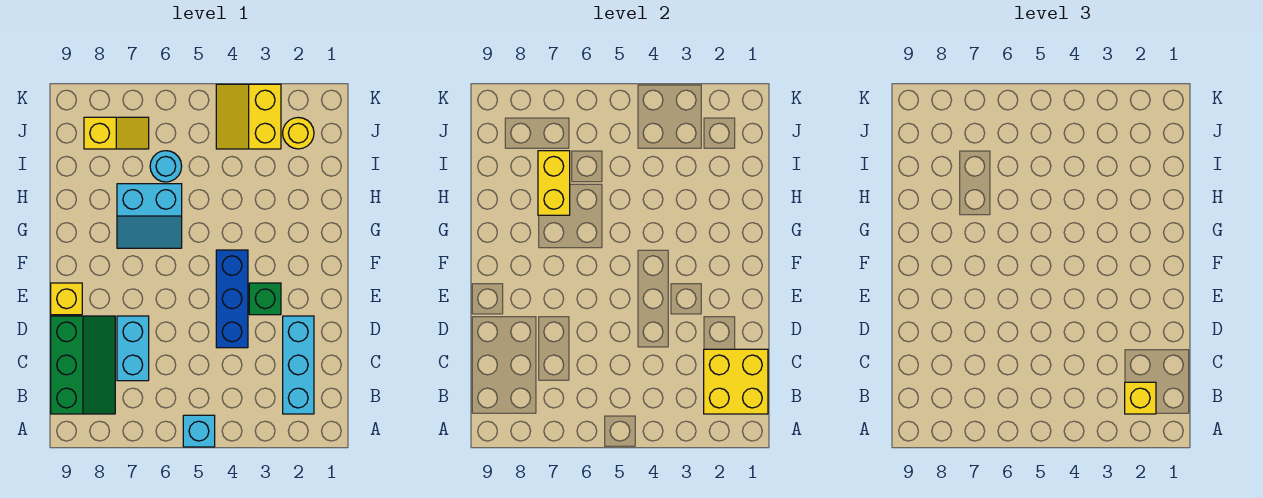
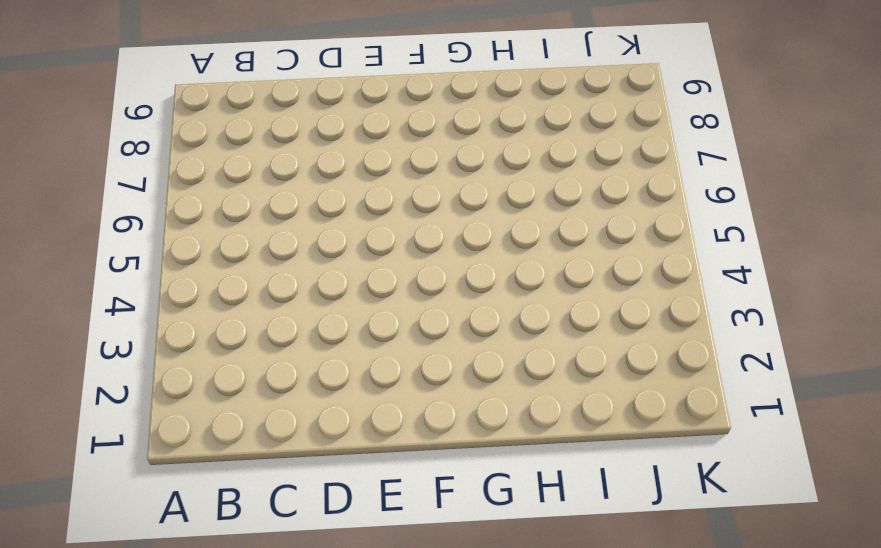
none -> cyan 1x1 brick [183,415,215,447]
none -> cyan 1x3 brick [283,316,314,414]
none -> green 2x3 slope [51,316,115,414]

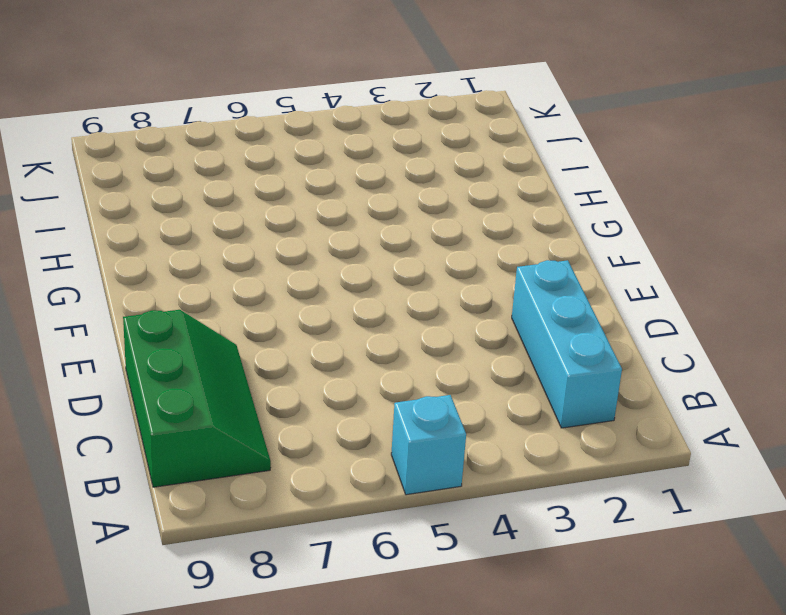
none -> cyan 1x2 brick [117,316,149,381]
none -> blue 1x3 brick [216,250,248,348]
none -> green 1x1 brick [249,283,281,315]

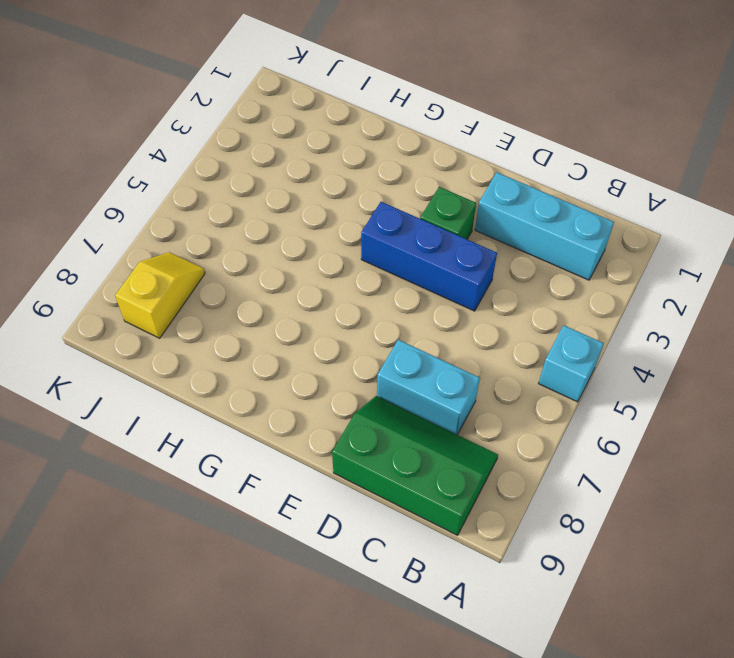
none -> yellow 1x1 brick [51,283,82,315]
none -> cyan 2x2 slope [117,184,182,248]
none -> cyan 1x1 round brick [150,151,182,182]

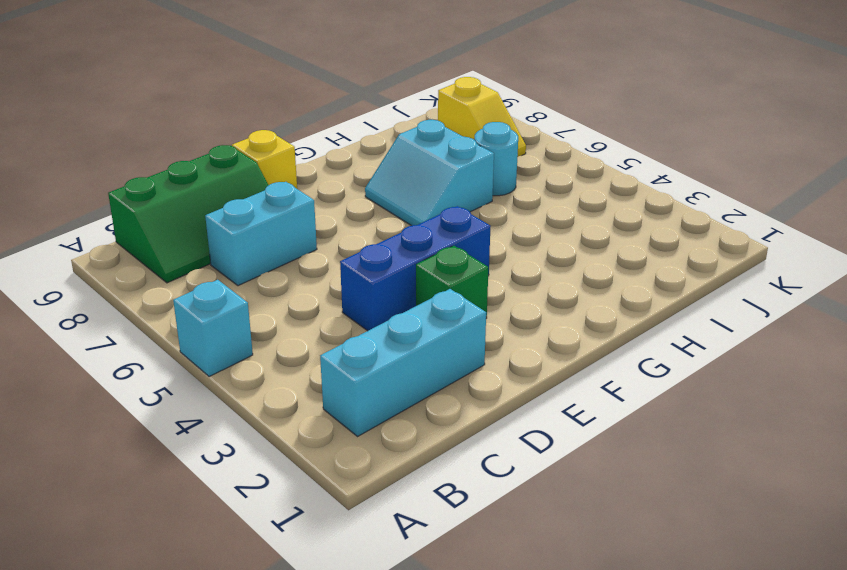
none -> yellow 1x1 round brick [283,118,314,149]
none -> yellow 2x2 slope [216,84,281,149]
none -> yellow 2x2 brick [704,349,768,414]

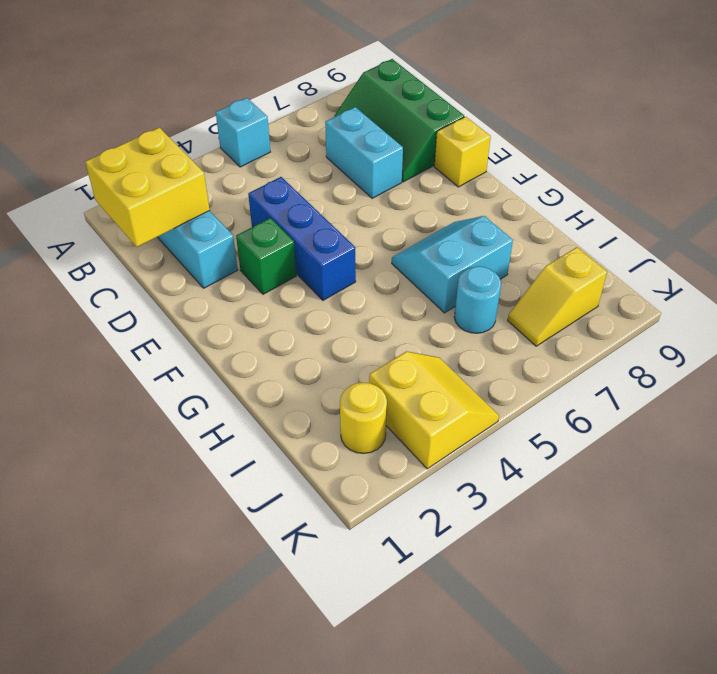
none -> yellow 1x2 brick [538,151,570,215]
none -> yellow 1x1 brick [1125,382,1156,414]

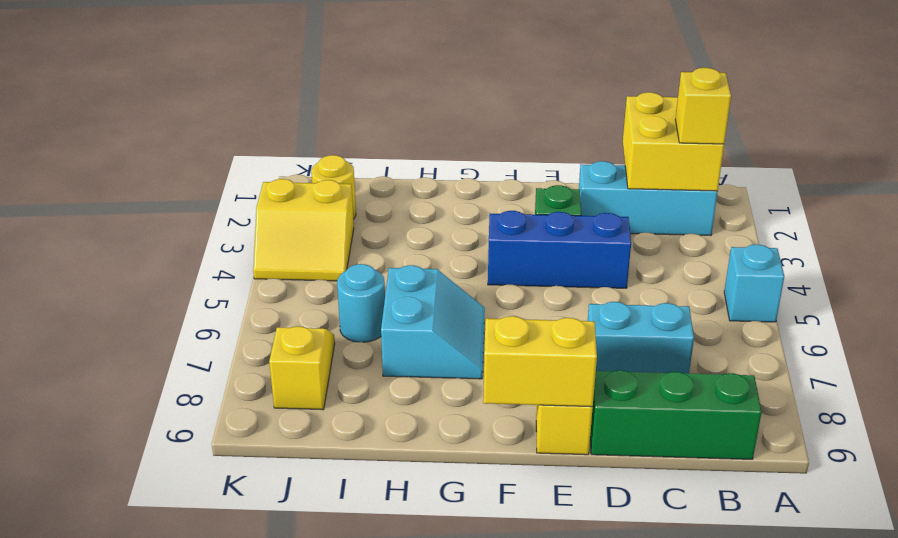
yellow 1x2 brick [483,316,597,407] -> yellow 1x2 brick moved to [538,151,570,215]

